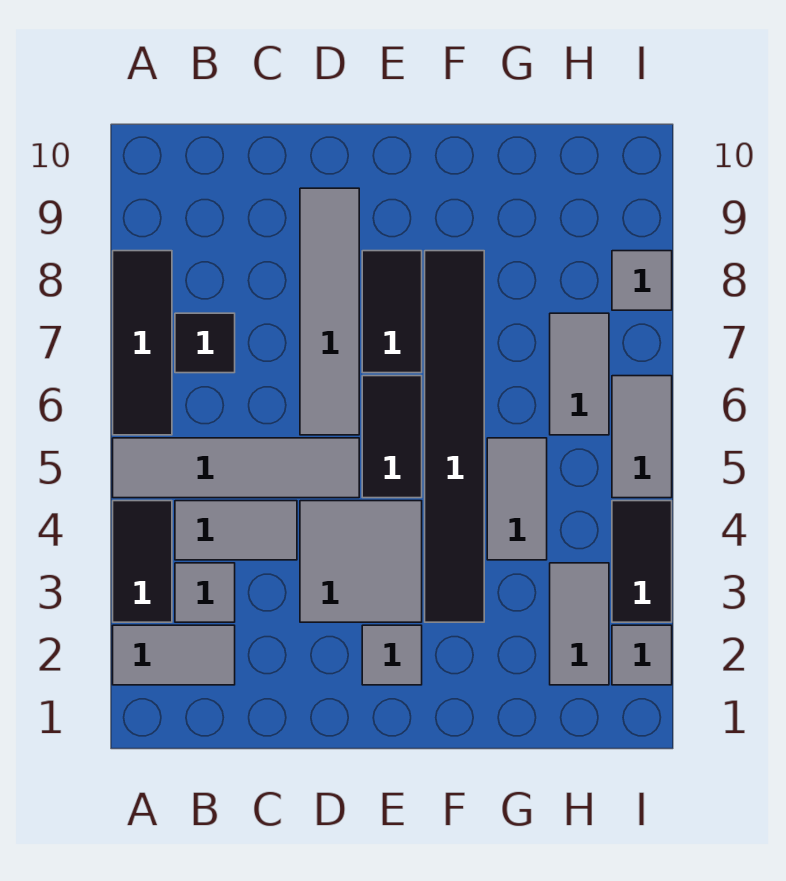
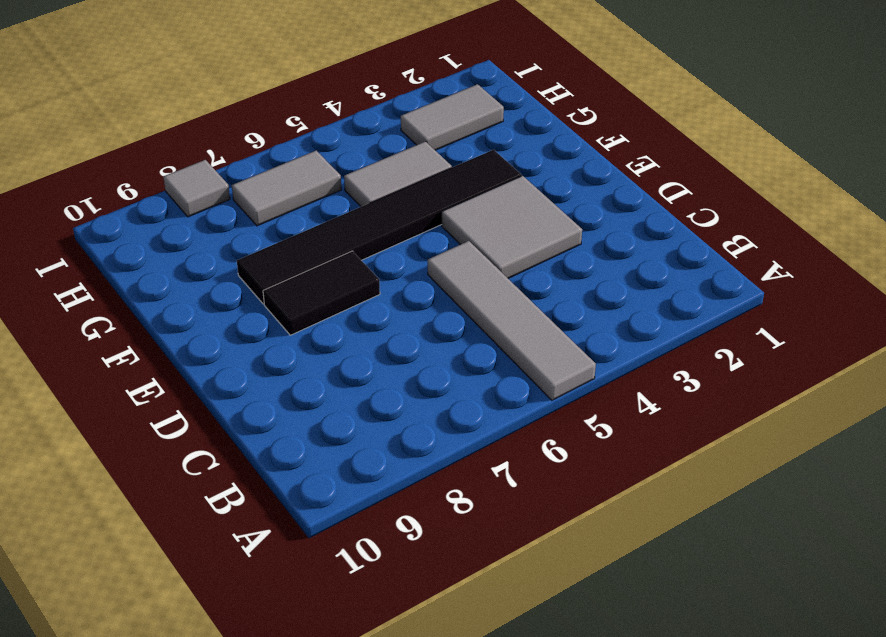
none -> grey 1x2 tile [113,625,235,685]
none -> black 1x2 tile [113,501,172,622]
none -> black 1x3 tile [113,251,172,435]

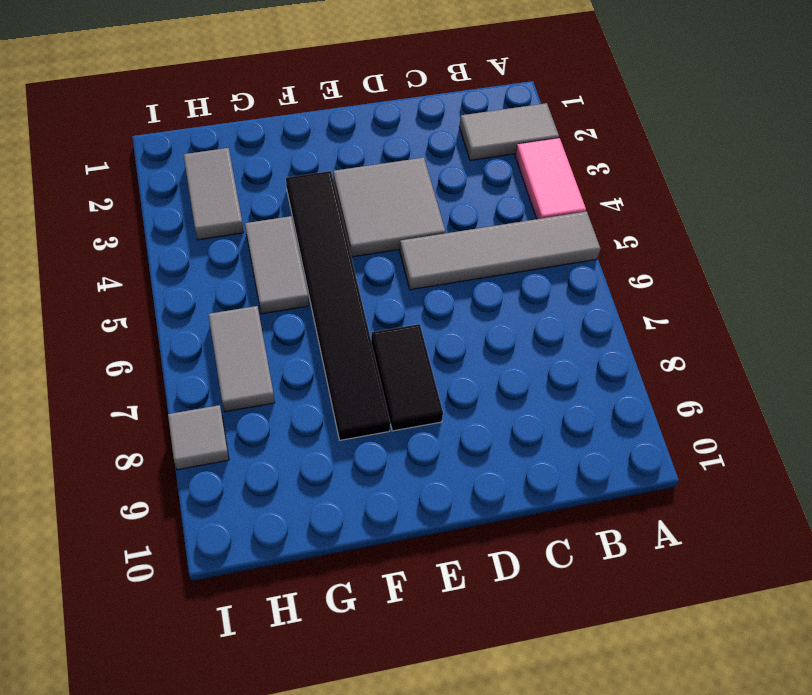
pink 1x2 tile [515,138,586,219] -> black 1x2 tile [113,501,172,622]
none -> black 1x3 tile [113,251,172,435]
none -> grey 1x1 tile [175,563,235,622]
none -> grey 1x2 tile [175,501,297,560]

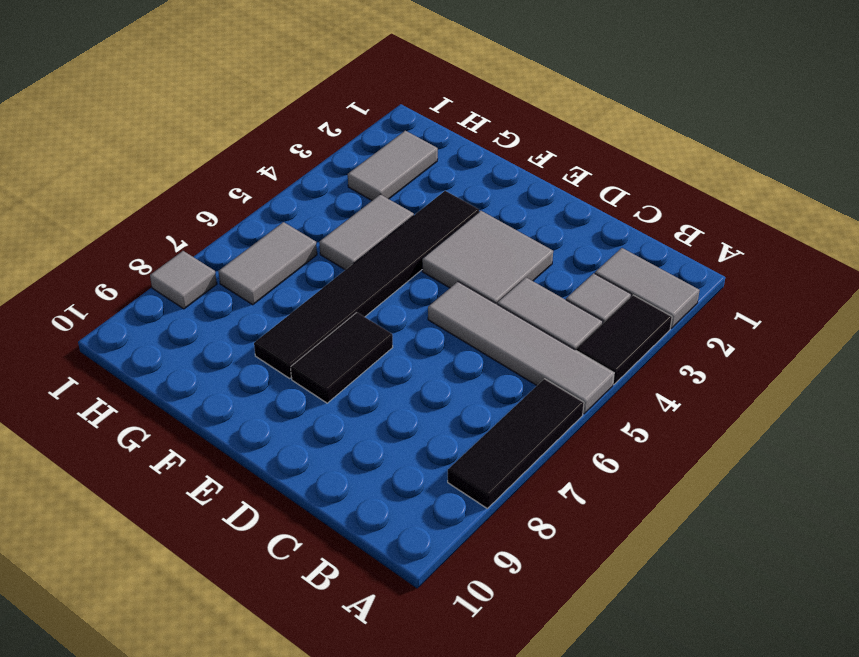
none -> black 1x1 tile [175,313,235,373]
none -> grey 1x4 tile [300,188,359,435]
none -> grey 1x1 tile [362,625,422,685]

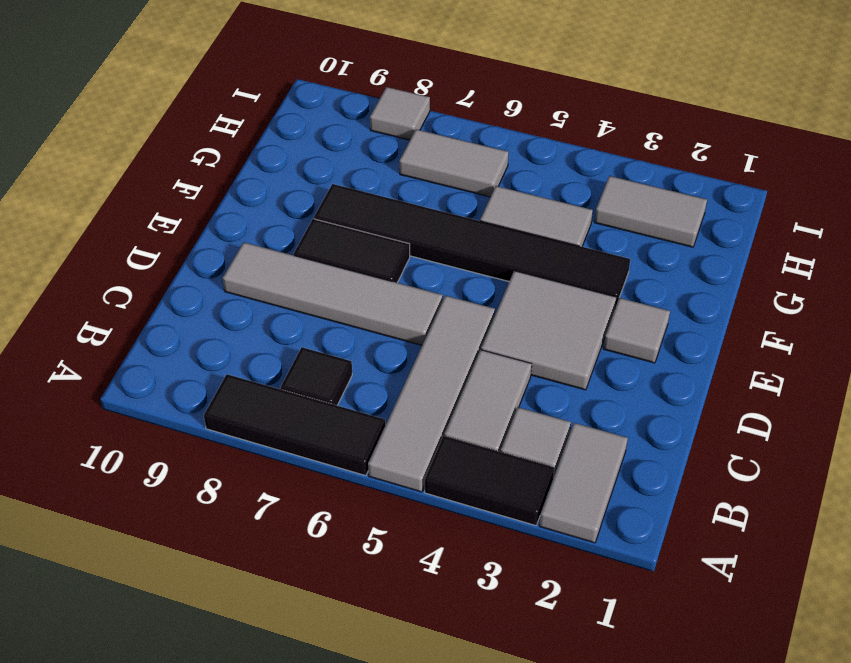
none -> black 1x2 tile [362,376,422,498]
none -> grey 1x1 tile [612,625,672,685]
none -> black 1x2 tile [612,501,672,622]

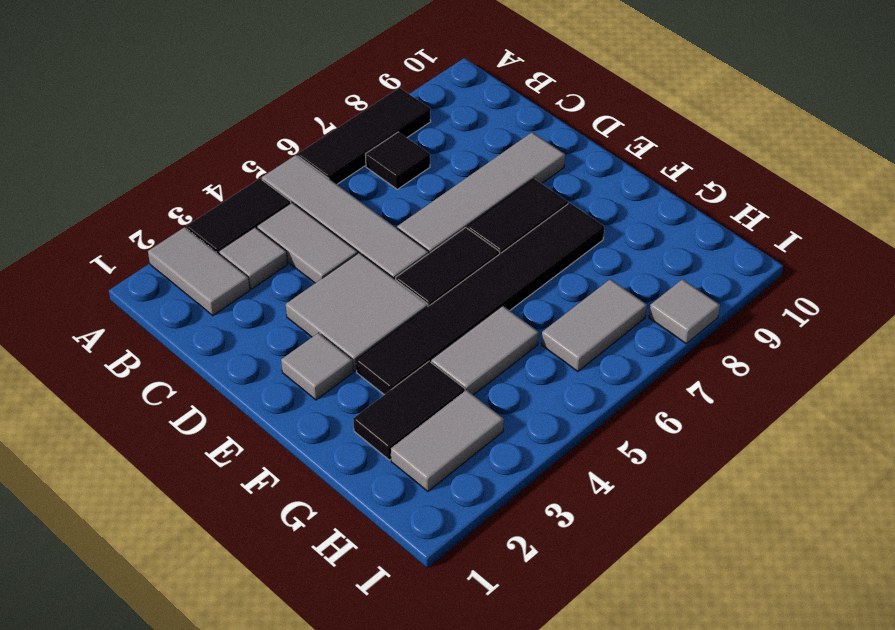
black 1x2 tile [353,361,465,460] -> black 1x2 tile moved to [612,501,672,622]
none -> grey 1x1 tile [612,625,672,685]
none -> grey 1x2 tile [612,376,672,498]

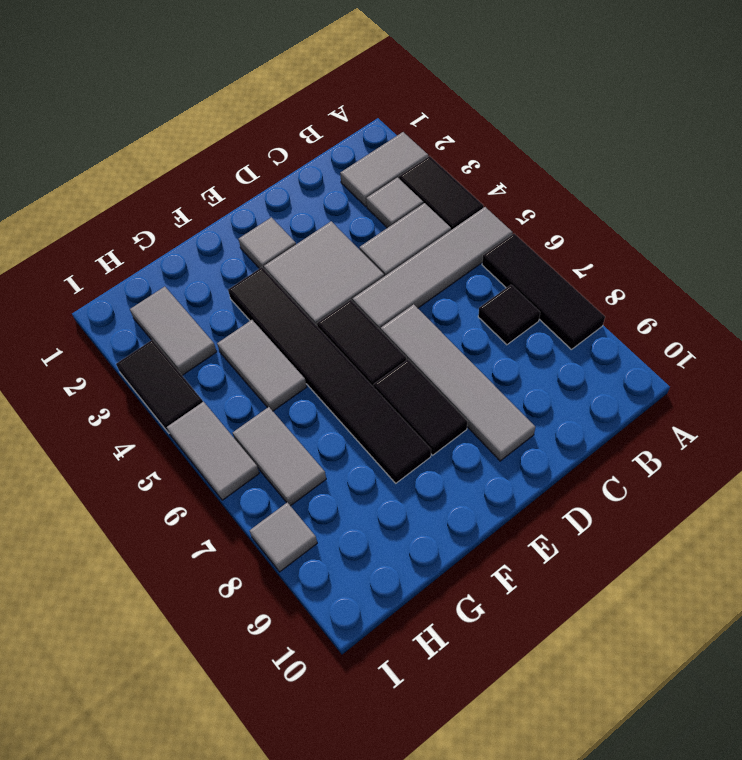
none -> grey 1x1 tile [612,625,672,685]

